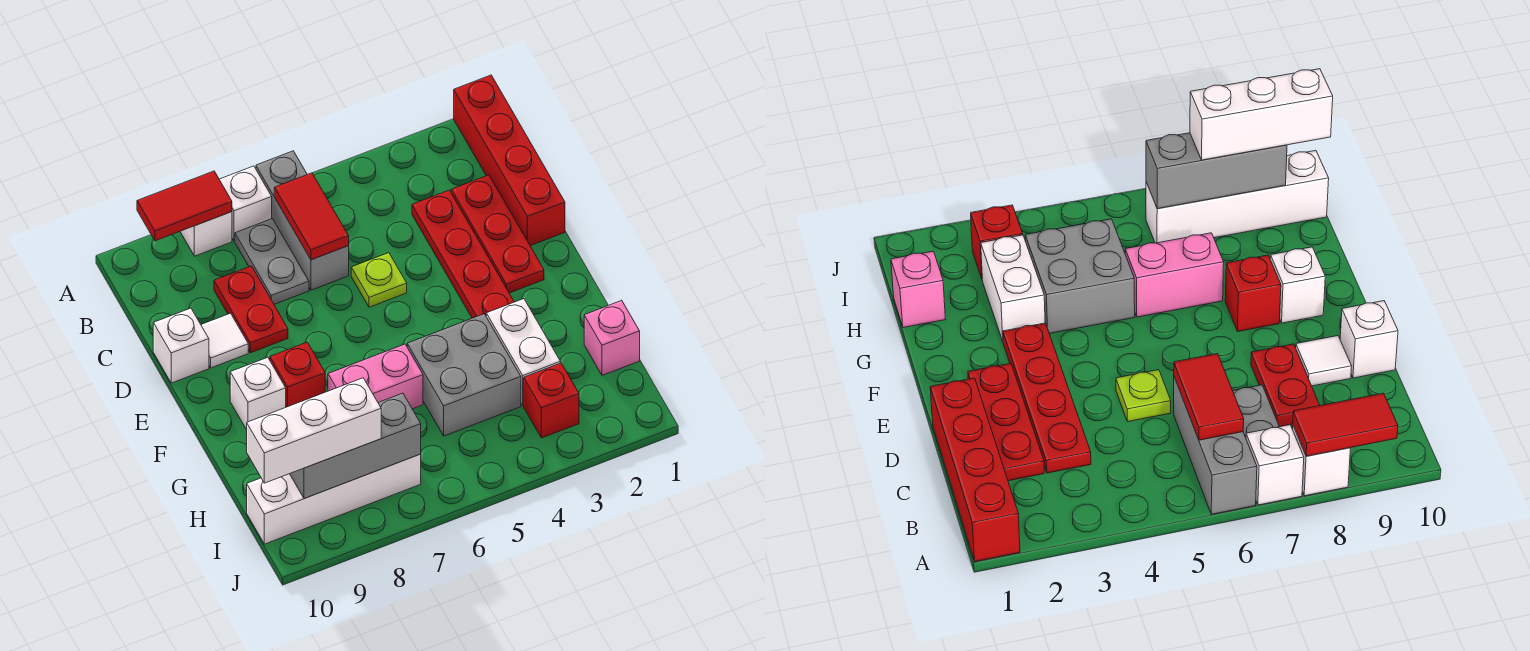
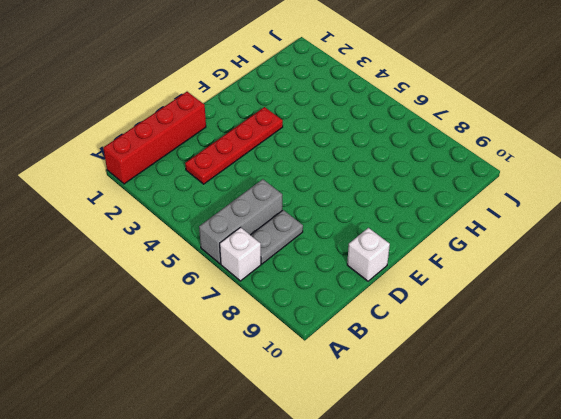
none -> white 1x1 brick [180,212,232,256]
none -> red 1x3 plate [451,175,544,293]
none -> red 1x2 plate [214,266,288,353]

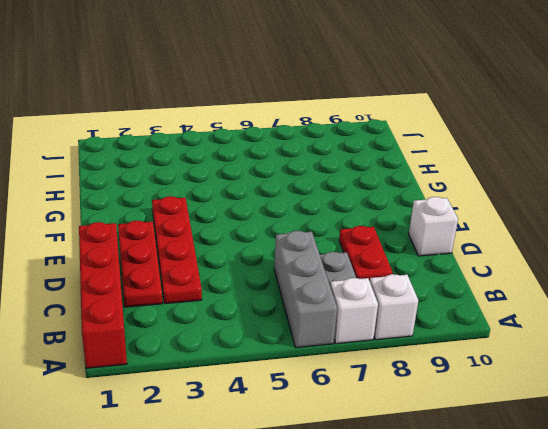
none -> lime 1x1 plate [351,253,407,307]
none -> white 1x1 tile [201,313,248,368]
none -> red 1x1 brick [270,342,325,407]

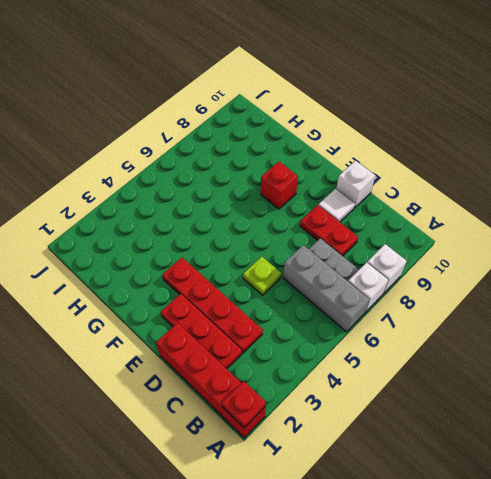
red 1x1 plate [222,381,266,428] -> none
none -> white 1x1 brick [230,357,286,430]
none -> white 1x2 brick [486,299,560,406]
none -> grey 2x2 brick [407,314,521,436]

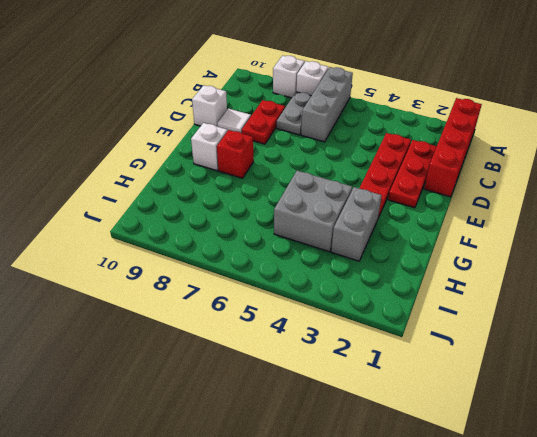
grey 1x2 brick [331,187,382,261] -> white 1x2 brick [486,299,560,406]
none -> lime 1x1 plate [351,253,407,307]
none -> pink 1x2 brick [328,344,423,409]
none -> pink 1x1 brick [584,300,640,375]

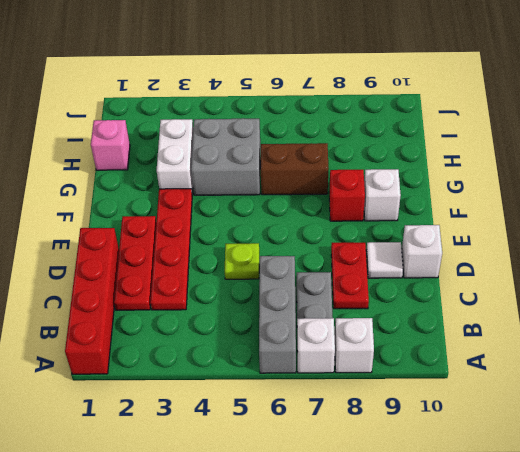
brown 1x2 brick [261,143,329,195] -> pink 1x2 brick [328,344,423,409]
none -> red 1x1 brick [524,363,579,438]
none -> white 1x4 brick [247,454,421,544]
none -> red 1x2 tile [137,171,232,241]

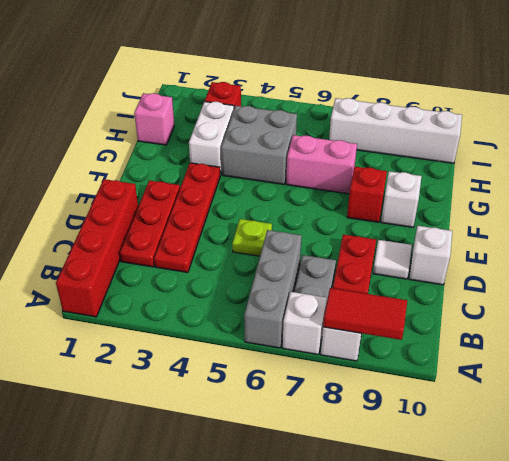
none -> red 1x2 tile [274,173,349,260]
none -> grey 1x3 brick [290,393,421,499]
none -> white 1x3 brick [247,378,381,483]

